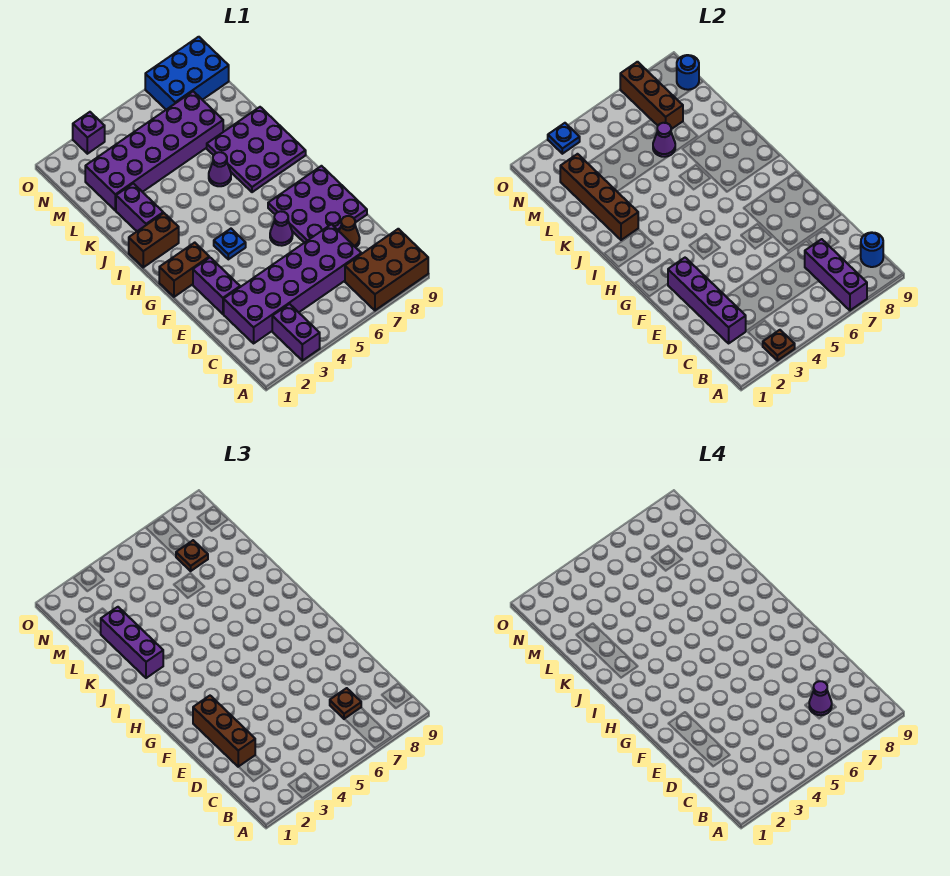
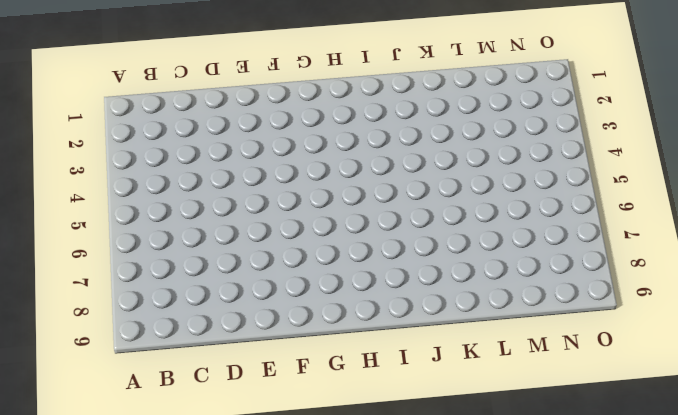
none -> purple 1x2 brick [272,304,320,361]
none -> brown 2x3 brick [345,229,428,310]
none -> purple 2x6 brick [224,224,361,343]
none -> brown 1x1 cone [339,216,360,247]

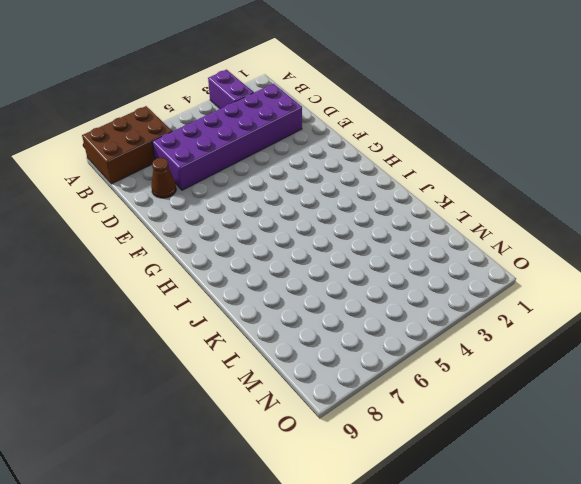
none -> purple 1x2 brick [193,258,240,314]
none -> purple 3x3 plate [268,166,367,243]
none -> purple 1x1 cone [270,211,293,246]
none -> brown 1x2 brick [159,243,209,297]

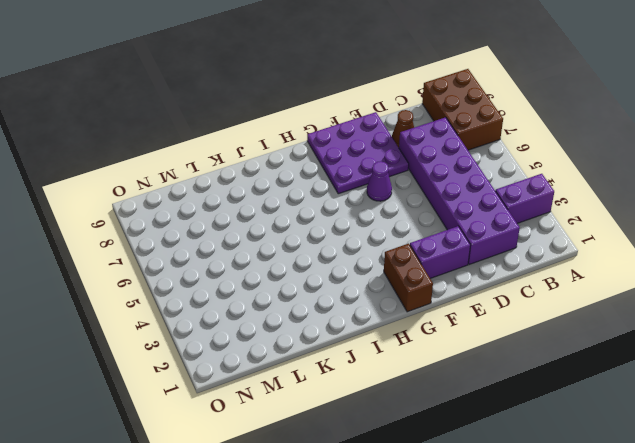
none -> blue 1x1 plate [214,229,246,259]
none -> brown 1x2 brick [129,213,179,267]
none -> purple 3x3 plate [207,107,306,192]
none -> purple 1x2 brick [116,183,163,231]

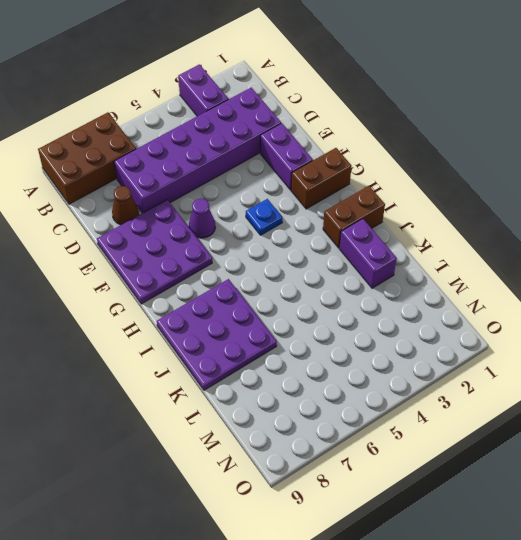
none -> purple 1x1 cone [209,152,231,186]
none -> purple 2x6 brick [85,91,223,210]
none -> blue 2x3 brick [145,37,229,110]
none -> purple 1x1 brick [73,112,105,154]

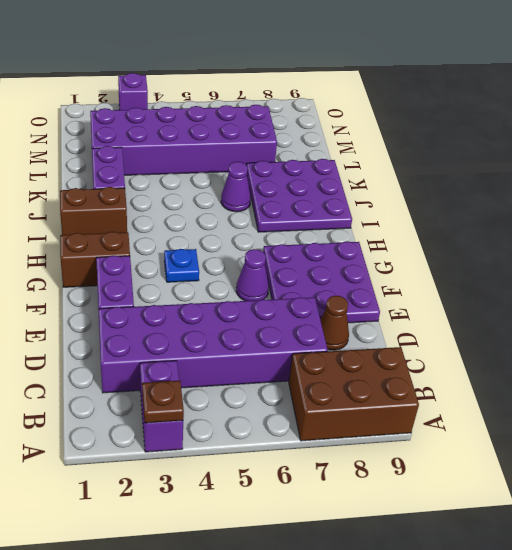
none -> blue 2x3 brick [145,37,229,110]
none -> purple 1x3 brick [805,239,867,310]
none -> blue 1x1 round brick [861,232,883,267]
none -> purple 1x4 brick [668,258,746,343]

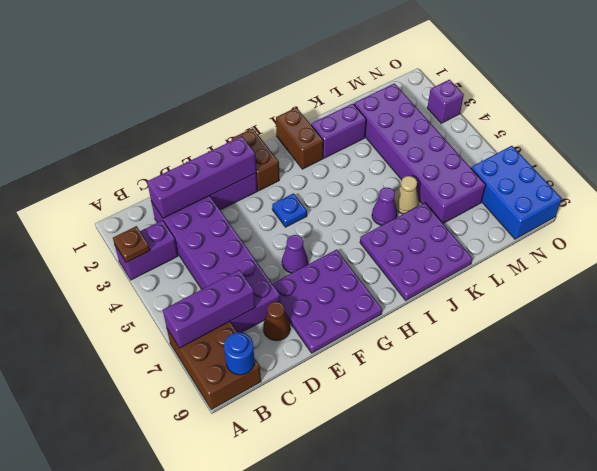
tan 1x1 cone [394,176,419,214] -> none
none -> brown 1x4 brick [560,154,638,240]
none -> purple 1x1 cone [653,123,675,157]
none -> brown 1x3 brick [620,62,683,129]
none -> blue 1x1 round brick [677,55,699,90]

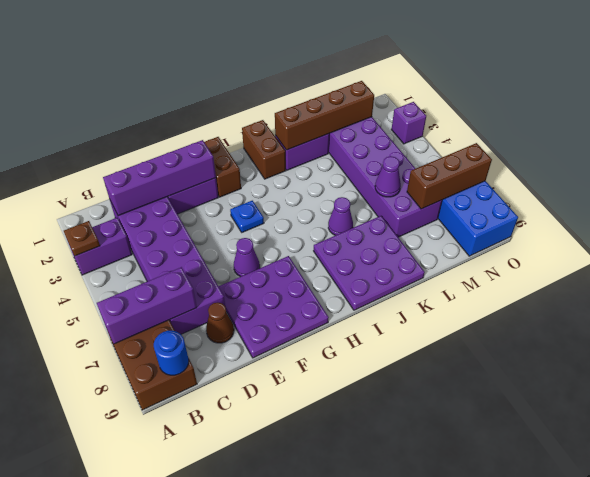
none -> blue 1x1 round brick [677,55,699,90]
none -> blue 1x1 plate [548,123,580,154]
none -> brown 1x1 plate [330,688,361,719]
none -> brown 1x3 brick [193,696,255,767]

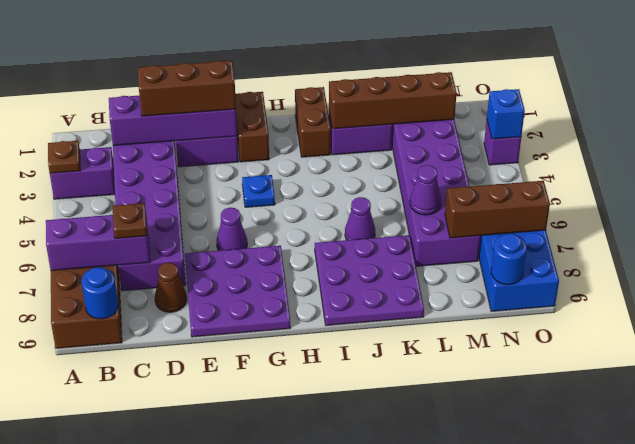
blue 1x1 brick [487,89,525,139] -> blue 1x1 plate [548,123,580,154]
none -> purple 1x3 brick [101,607,163,678]
none -> brown 1x1 plate [176,540,208,571]
none -> purple 1x1 cone [809,681,832,715]

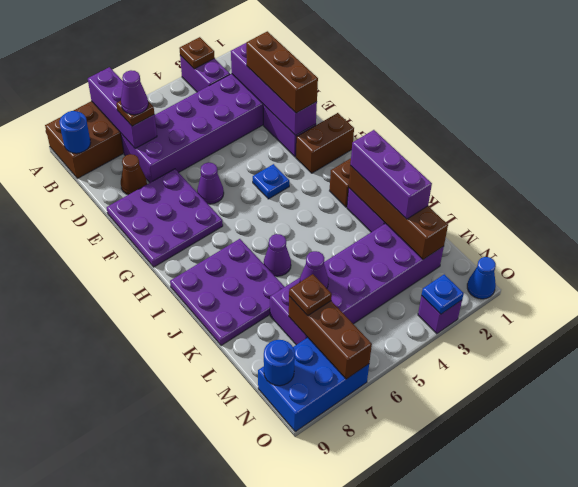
blue 1x1 cone [467,257,496,299] -> none

